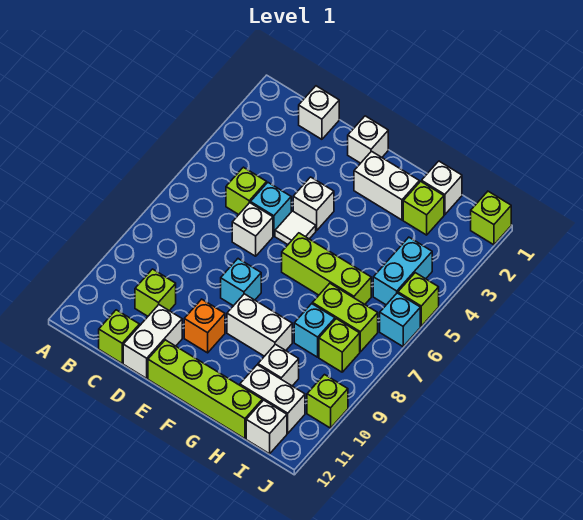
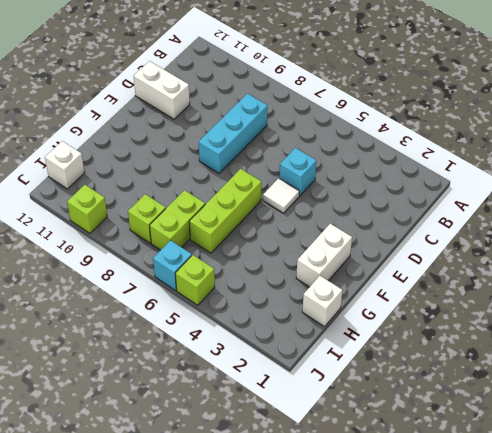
cyan 1x3 brick [199,94,267,173] -> cyan 1x1 brick [221,259,261,306]
none -> white 1x1 brick [299,86,339,139]
none -> lime 1x1 brick [226,167,267,215]
none -> lime 1x1 brick [135,269,176,316]

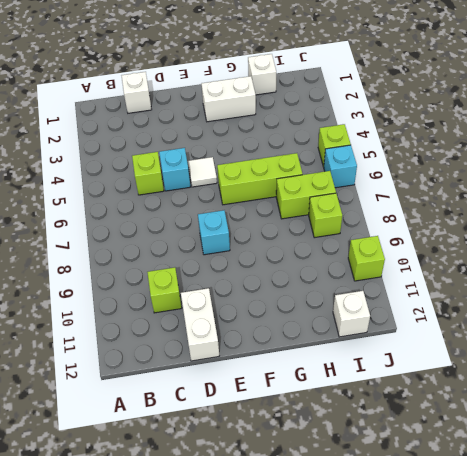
none -> lime 1x1 brick [99,310,139,363]
none -> white 1x1 brick [232,203,273,256]
none -> white 1x1 brick [348,116,388,163]

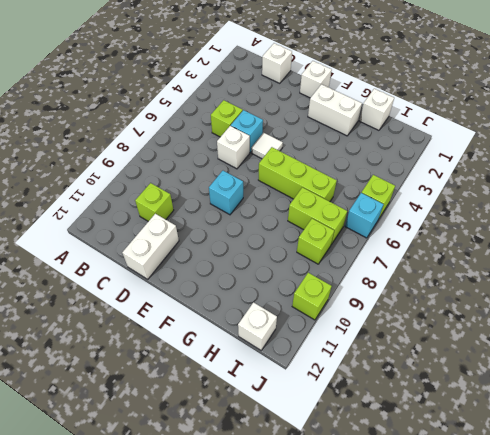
none -> lime 1x1 brick [99,310,139,363]
none -> white 1x1 brick [293,177,334,231]
none -> orange 1x1 brick [184,299,225,353]

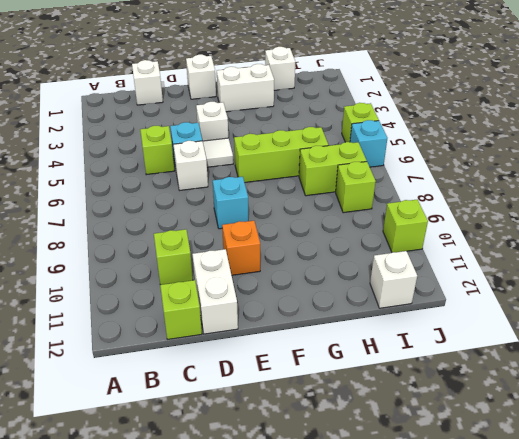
none -> lime 1x4 brick [148,340,262,439]
none -> white 1x2 brick [227,294,292,356]
none -> lime 1x1 brick [403,181,444,235]

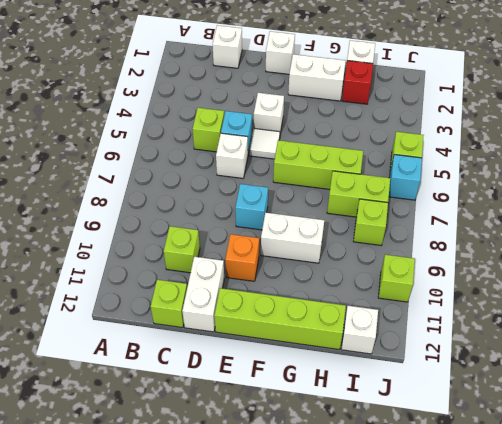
red 1x1 brick [342,61,373,104] -> lime 1x1 brick [403,181,444,235]
none -> cyan 1x1 brick [294,304,335,357]
none -> white 1x1 brick [258,344,299,386]
none -> white 1x2 brick [240,365,305,433]

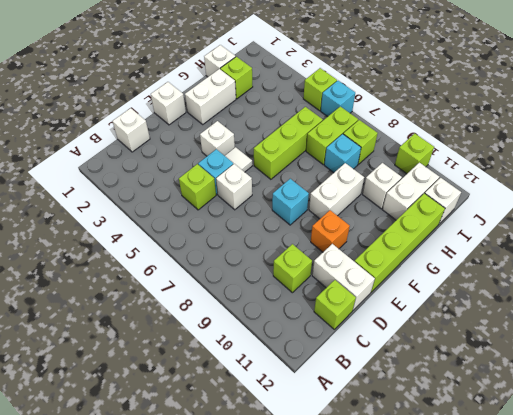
none -> cyan 1x2 brick [373,237,432,305]
none -> lime 1x1 brick [471,191,511,245]

